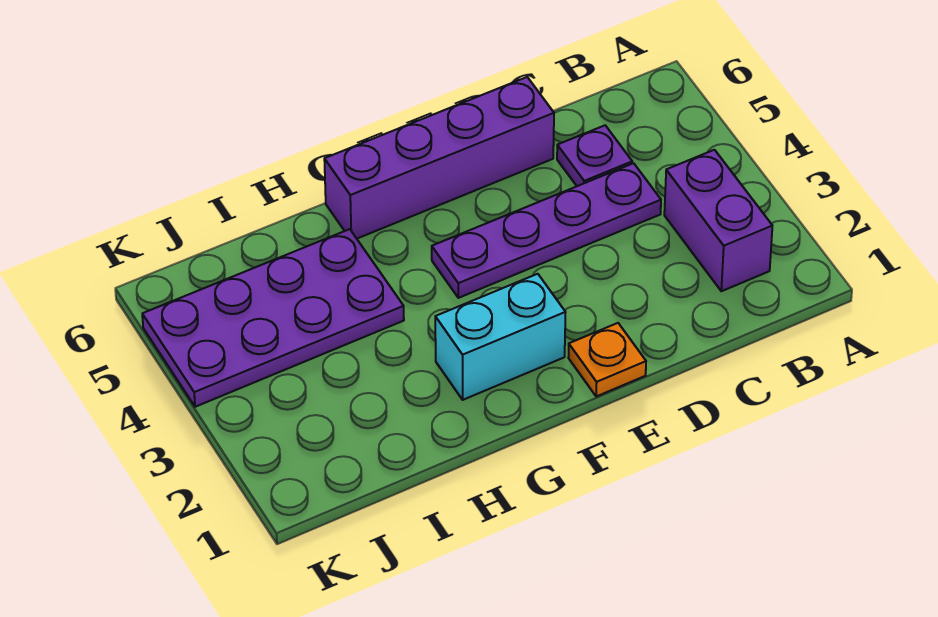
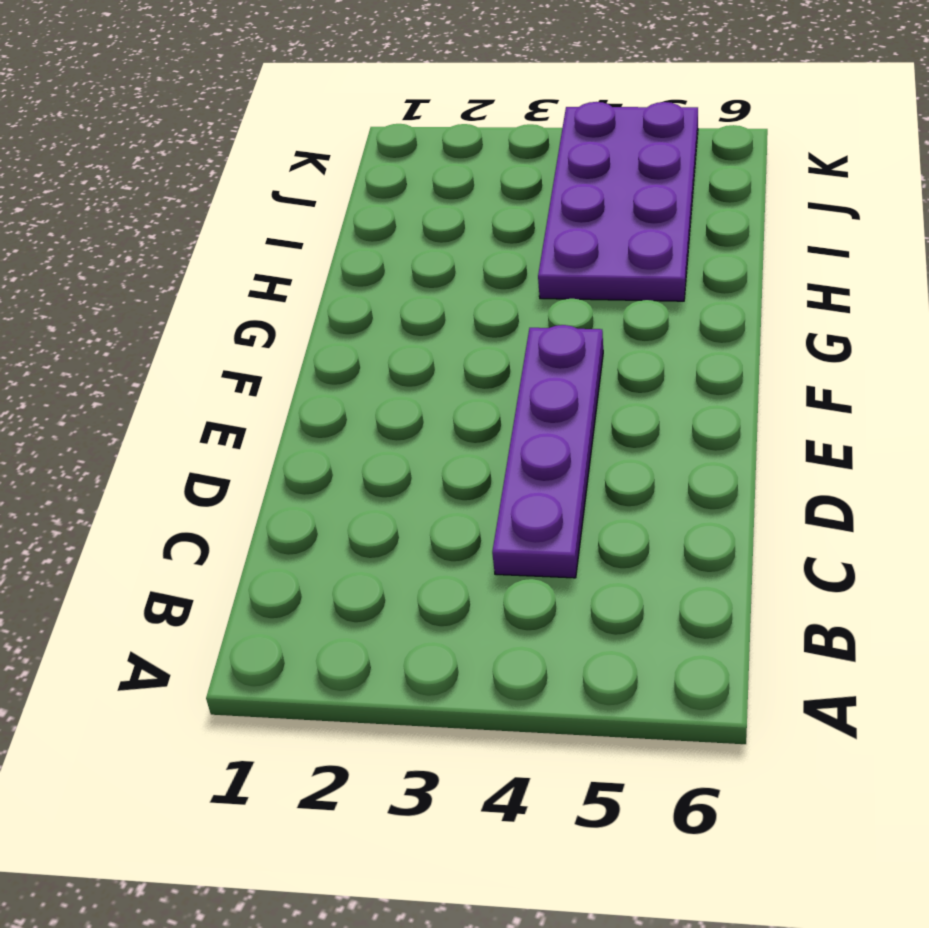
none -> purple 1x2 brick [664,150,772,291]
none -> purple 1x1 plate [557,125,632,186]

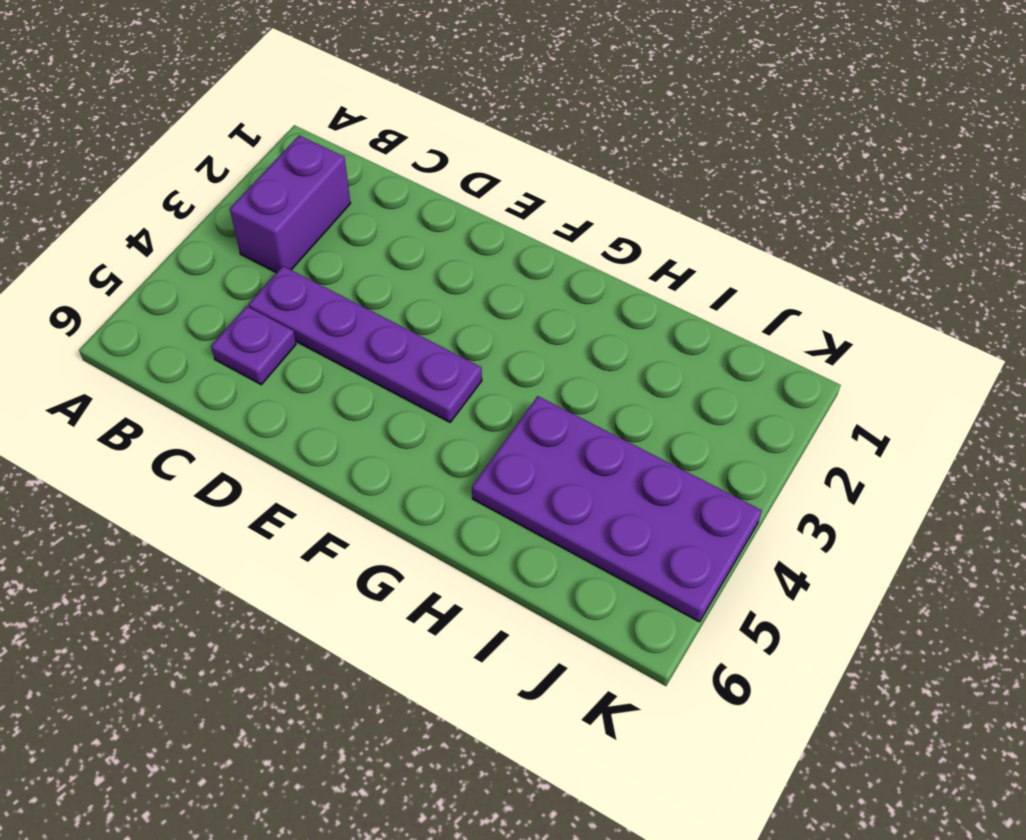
none -> purple 1x4 brick [324,77,554,238]
none -> orange 1x1 plate [568,323,646,397]

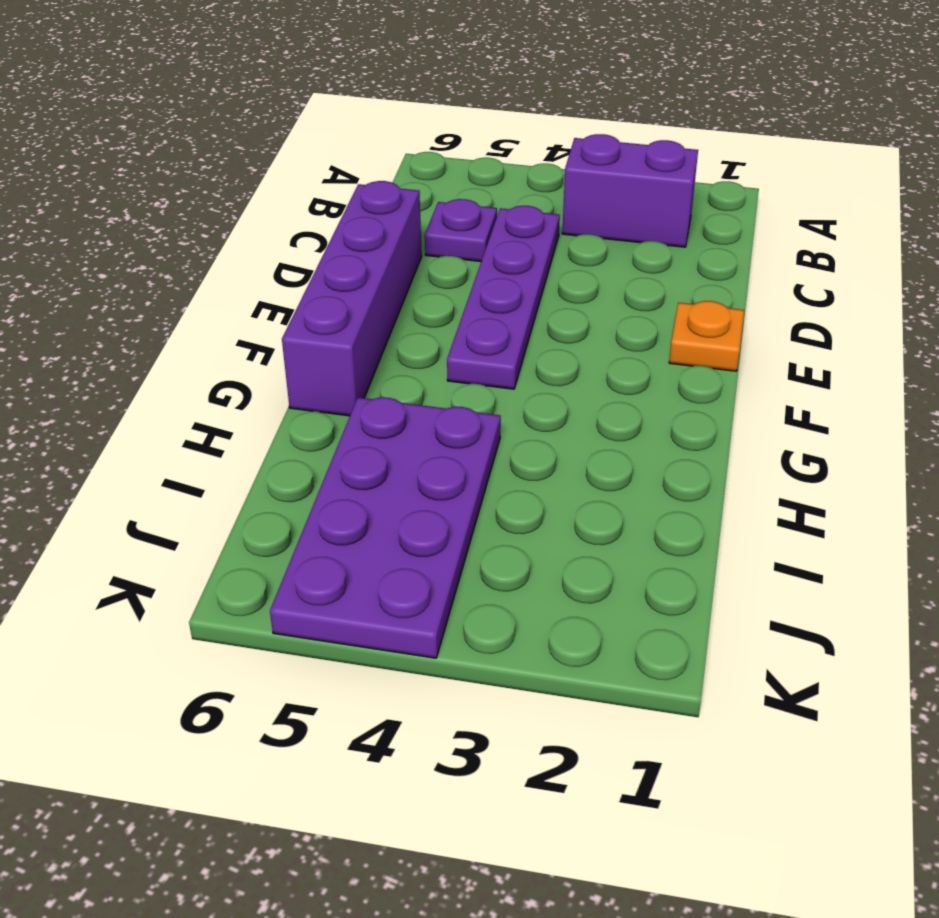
none -> cyan 1x2 brick [435,274,566,400]

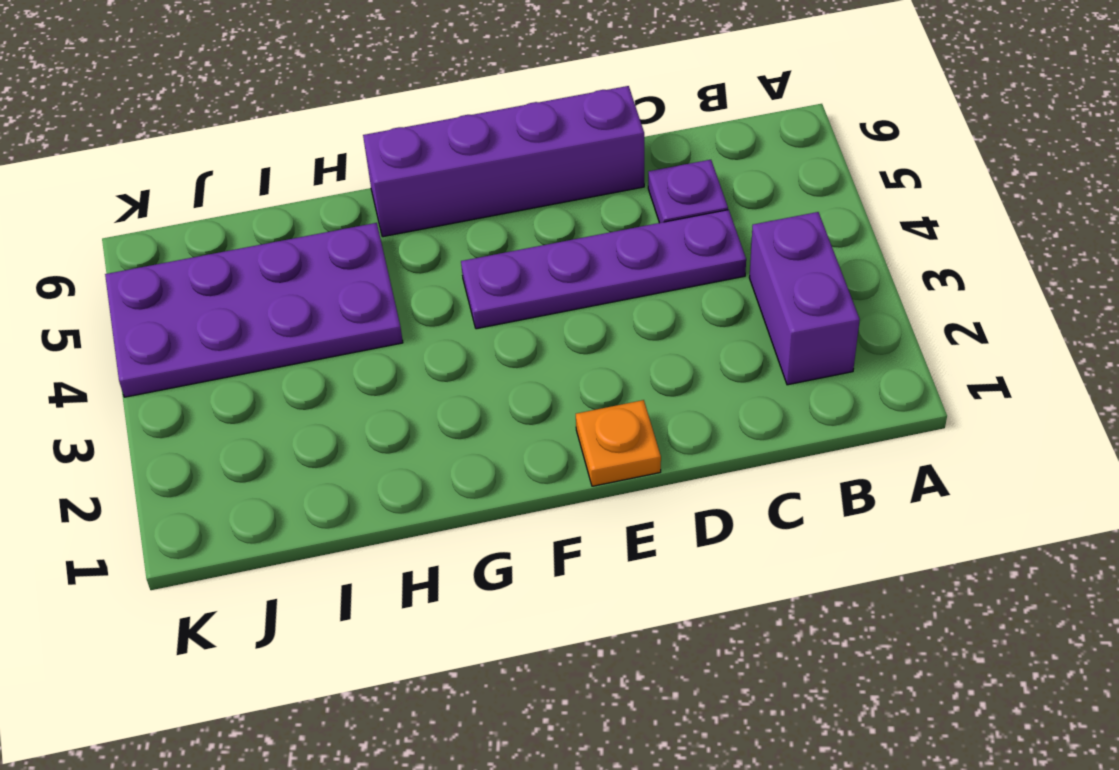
none -> cyan 1x2 brick [435,274,566,400]

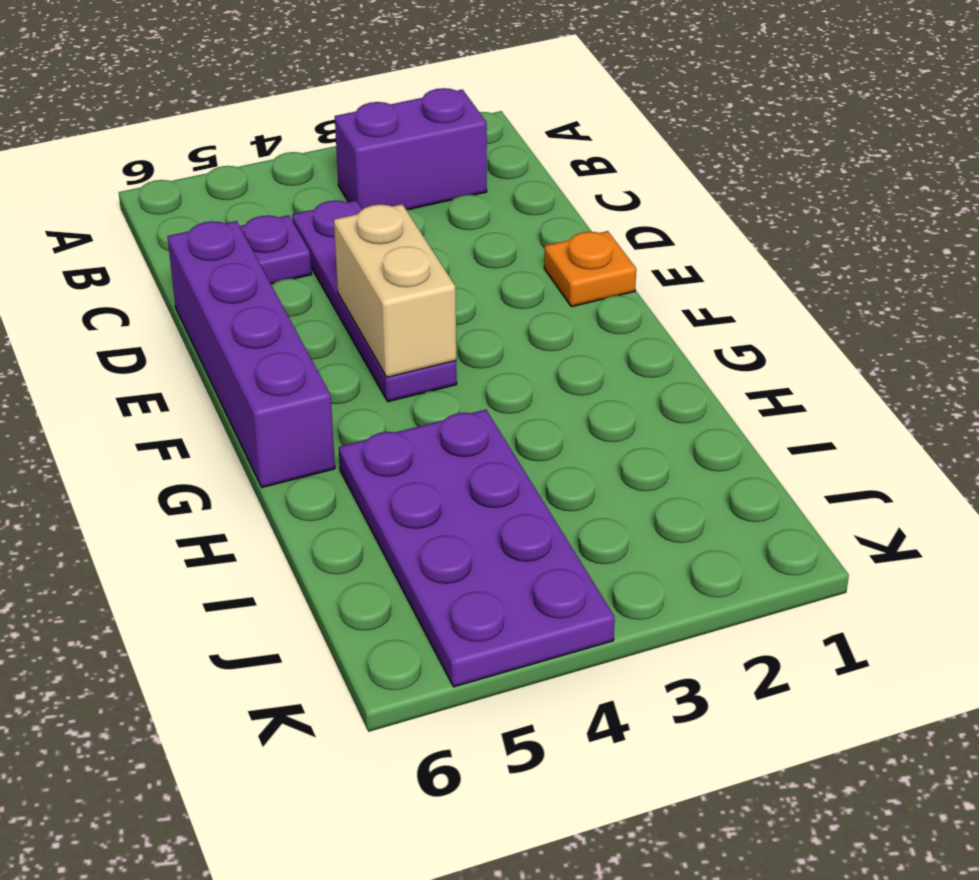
tan 1x2 brick [334,204,456,377] -> none
none -> cyan 1x2 brick [435,274,566,400]

